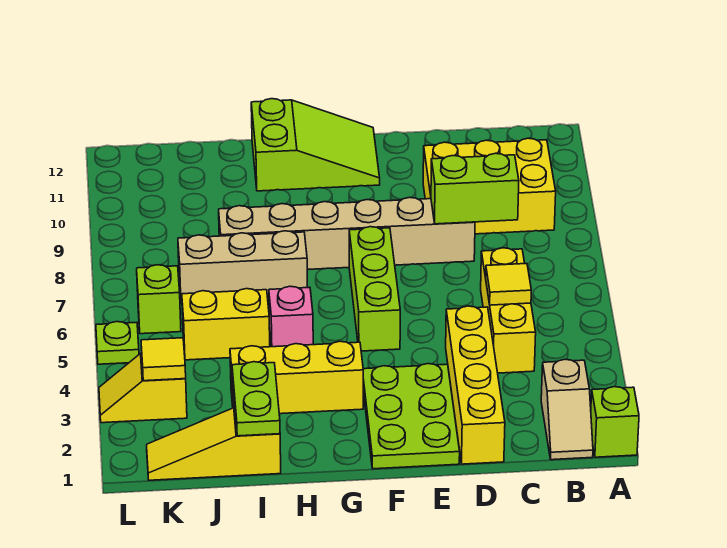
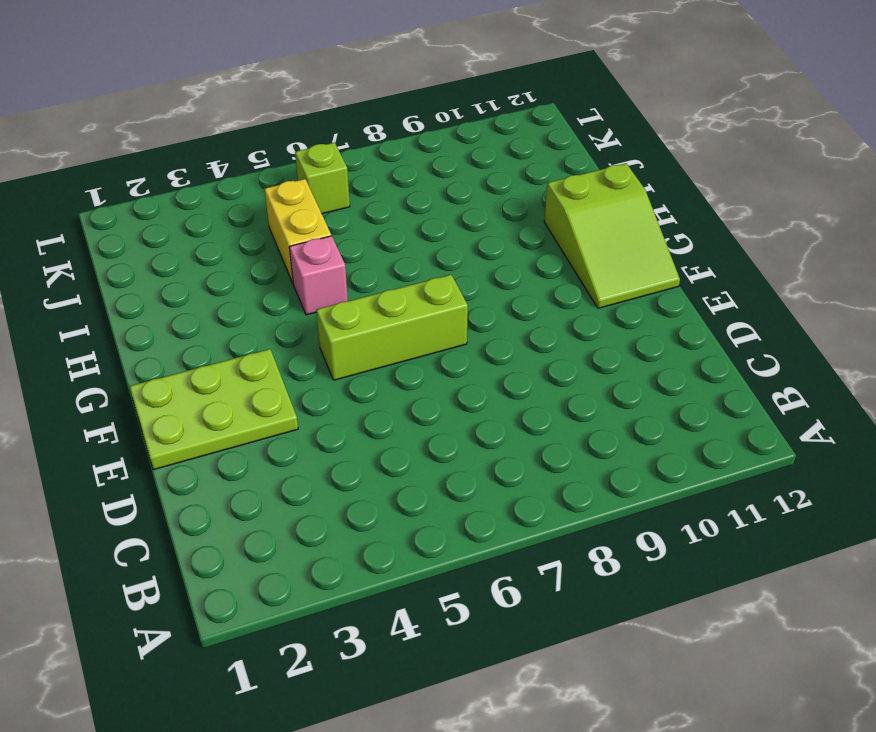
none -> lime 1x1 brick [591,387,639,457]
none -> tan 1x2 slope [541,359,593,460]
none -> yellow 2x3 brick [423,138,556,234]

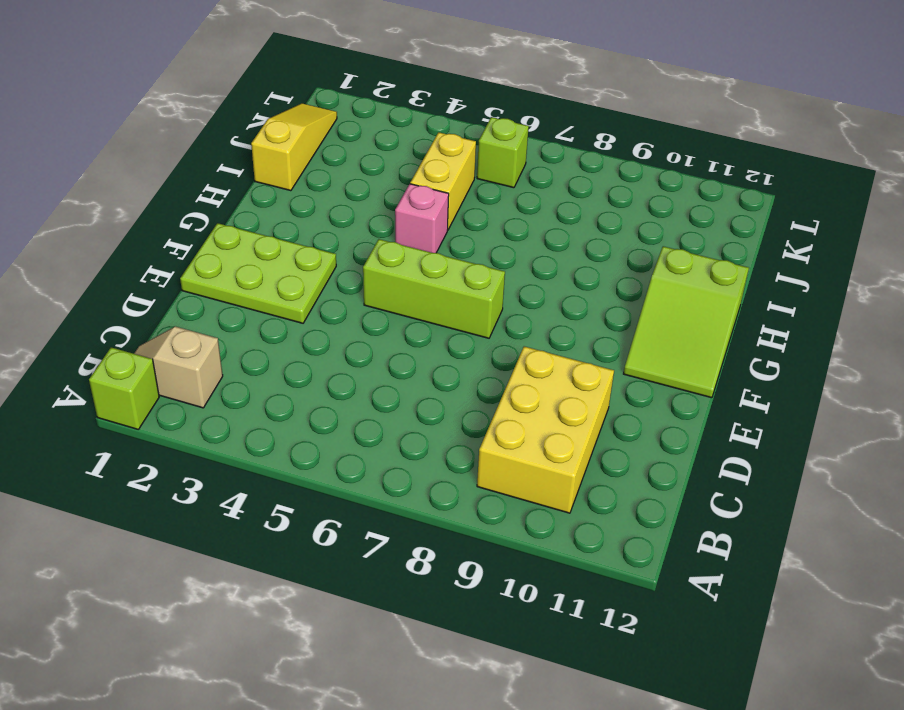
none -> yellow 1x3 brick [481,248,536,373]
none -> yellow 1x4 brick [446,306,505,464]
none -> tan 1x6 brick [219,197,475,270]

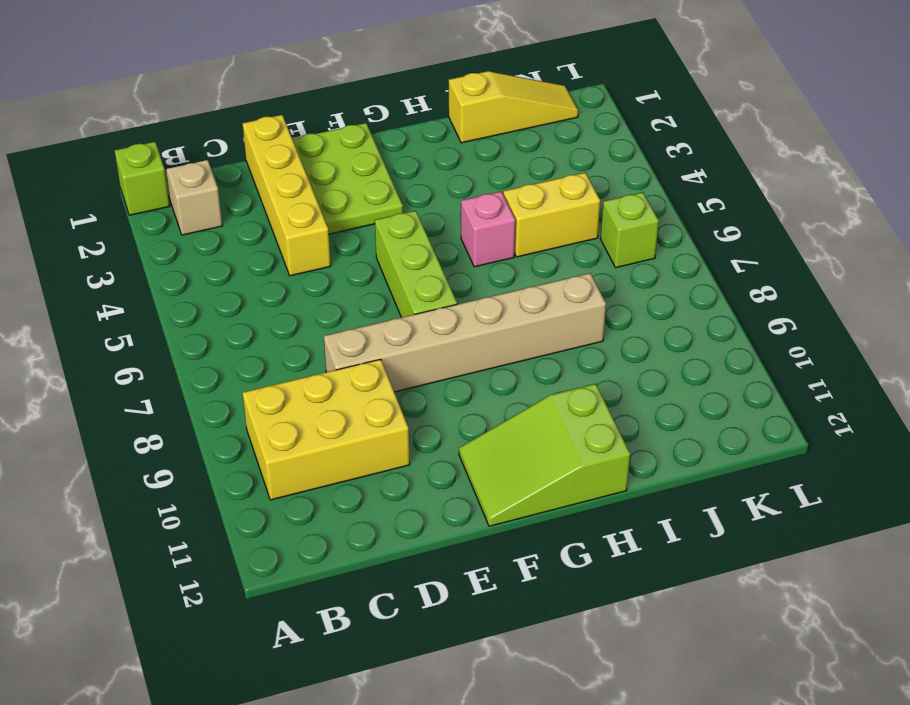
none -> yellow 1x3 brick [481,248,536,373]
none -> yellow 1x3 brick [230,341,363,414]
none -> tan 1x3 brick [178,231,307,303]

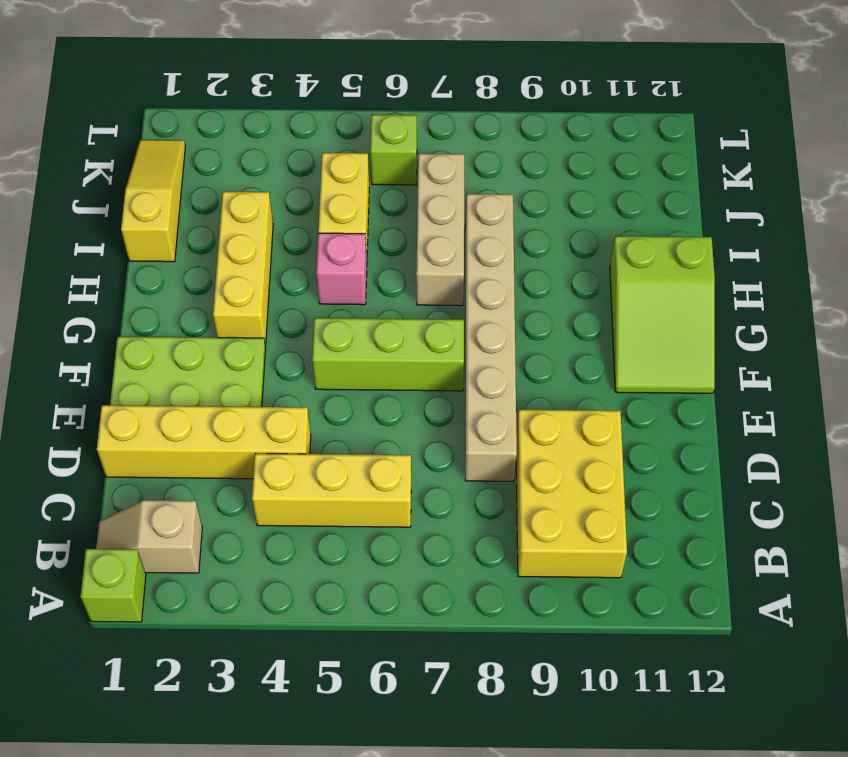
none -> yellow 1x2 slope [99,353,187,423]
none -> lime 1x1 plate [96,322,139,364]
none -> yellow 1x1 tile [486,264,531,305]

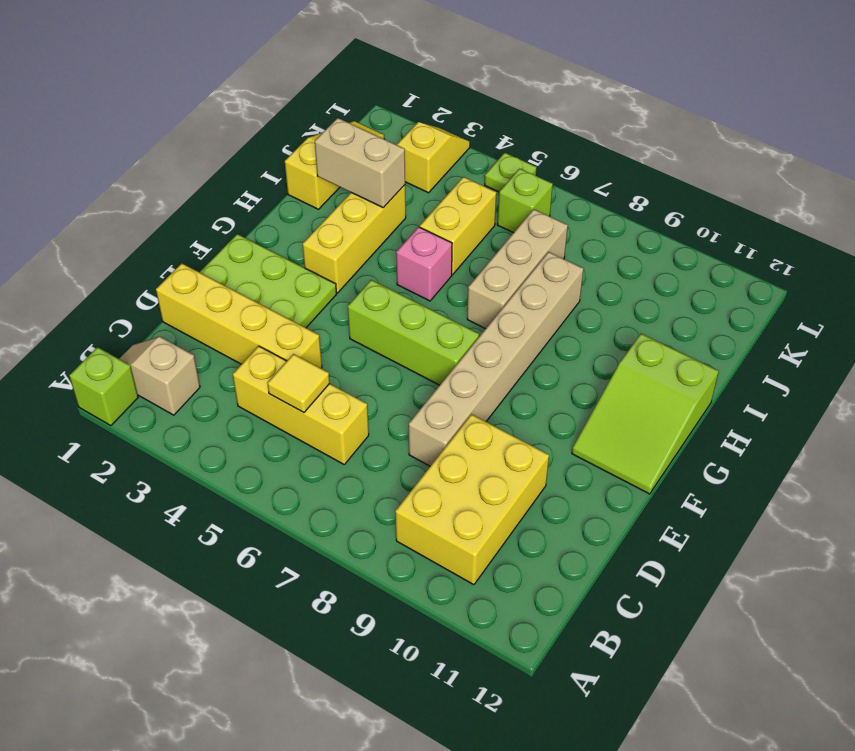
tan 1x2 brick [315,118,405,208] -> lime 1x2 plate [232,362,280,436]
none -> lime 1x2 brick [431,153,519,224]
none -> yellow 1x1 tile [141,338,186,381]

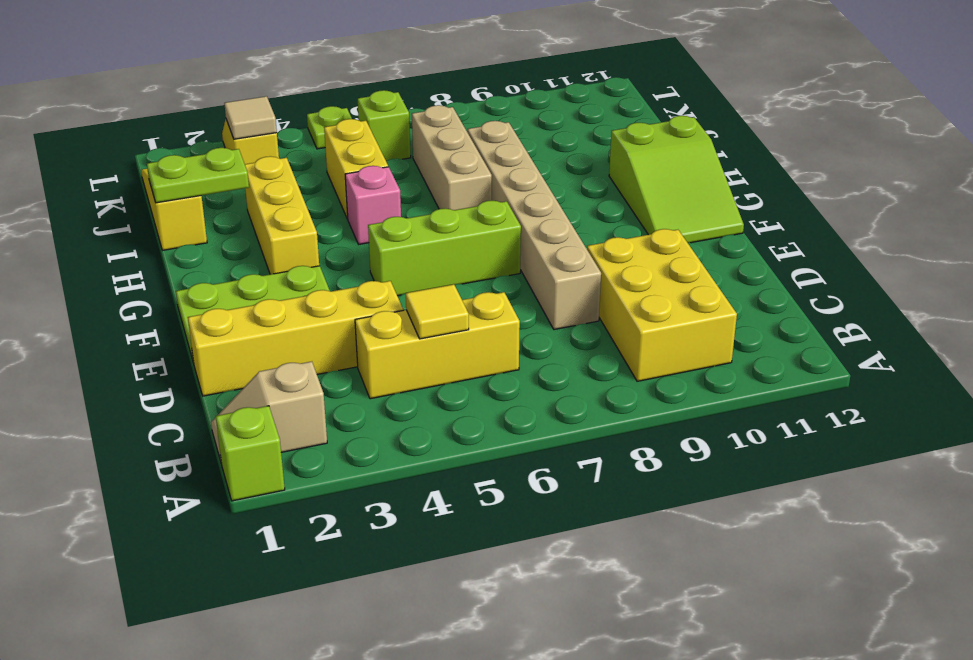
tan 1x1 tile [224,96,277,139] -> yellow 1x1 tile [141,338,186,381]
none -> lime 1x2 brick [431,153,519,224]

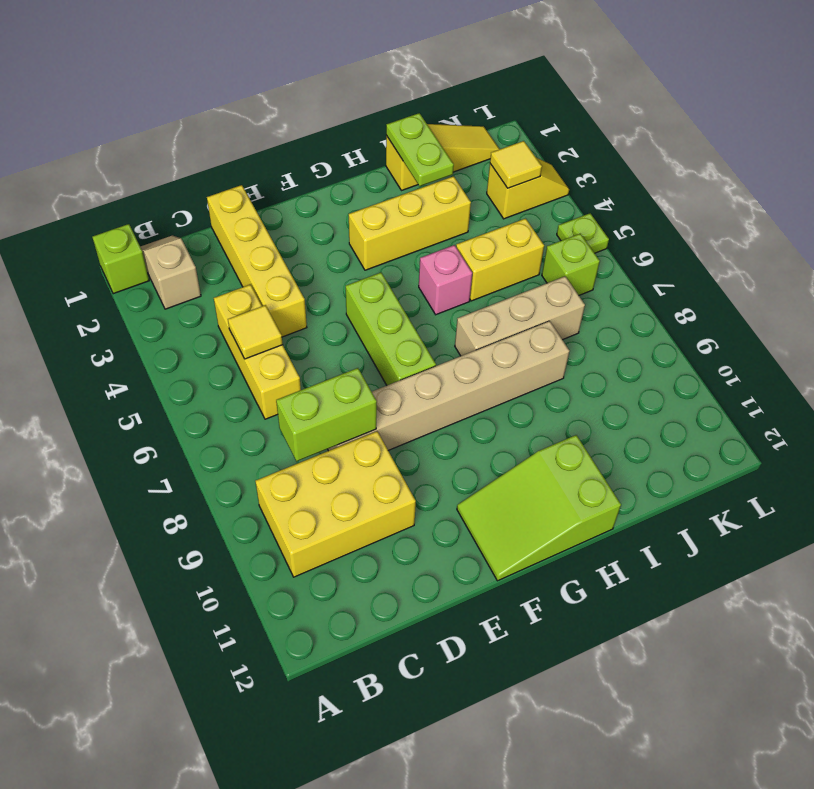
none -> lime 2x3 plate [363,364,460,469]

